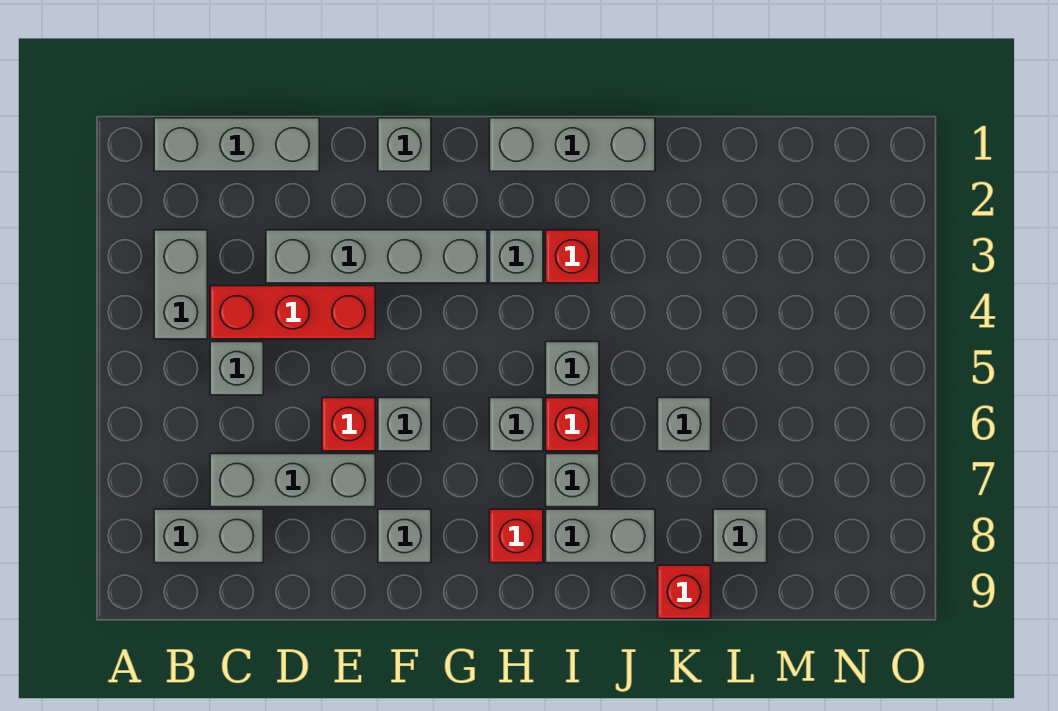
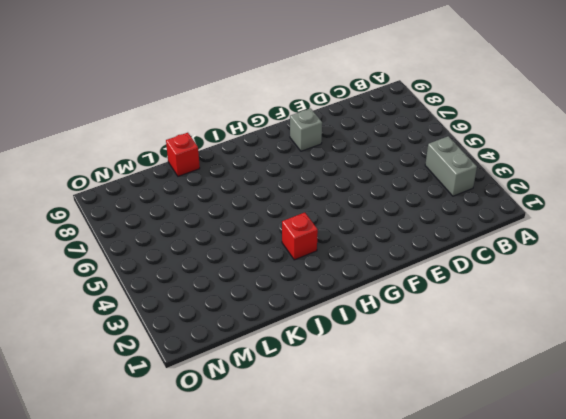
none -> grey 1x3 brick [154,118,319,171]
none -> grey 1x2 brick [154,509,263,563]
none -> red 1x3 brick [210,286,375,339]

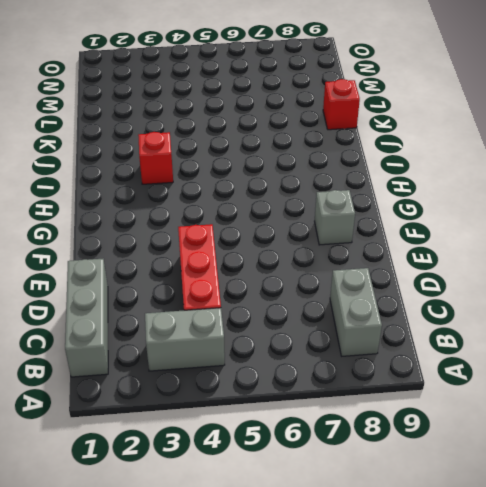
none -> grey 1x1 brick [210,342,263,395]
none -> grey 1x3 brick [210,454,375,507]
none -> grey 1x4 brick [266,230,487,283]

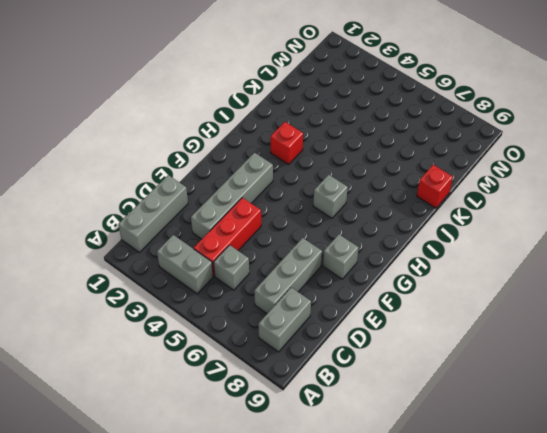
none -> red 1x1 brick [322,398,375,451]
none -> grey 1x1 brick [378,118,431,171]
none -> grey 1x1 brick [378,398,431,451]

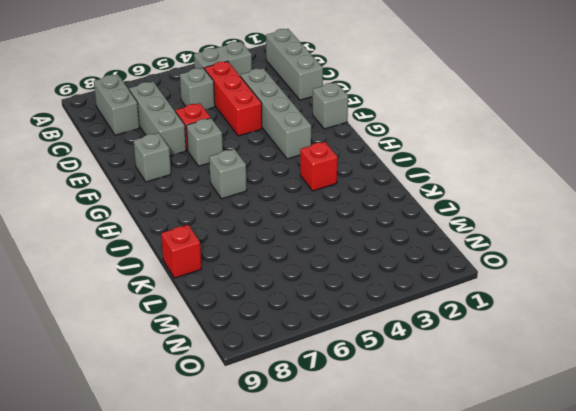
none -> grey 1x3 brick [490,118,655,171]
none -> grey 1x1 brick [490,230,543,283]
none -> red 1x1 brick [490,509,543,563]

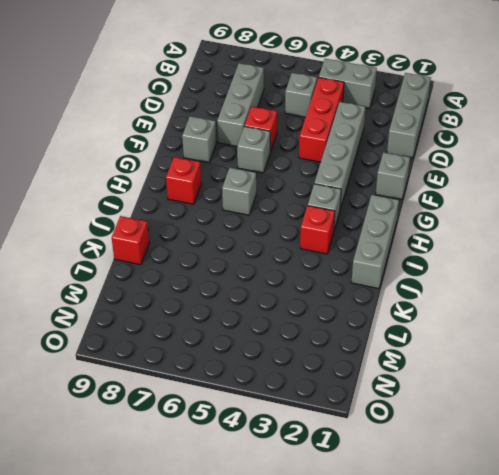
none -> grey 1x2 brick [154,509,263,563]
none -> grey 1x1 brick [546,342,599,395]
none -> red 1x1 brick [546,398,599,451]

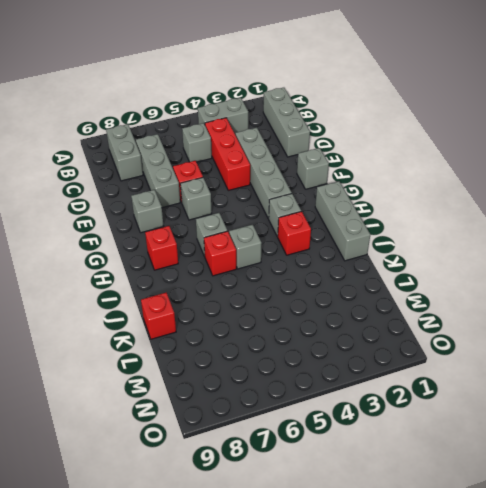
none -> grey 1x1 brick [546,454,599,507]
none -> grey 1x2 brick [546,509,655,563]
none -> grey 1x1 brick [658,398,711,451]

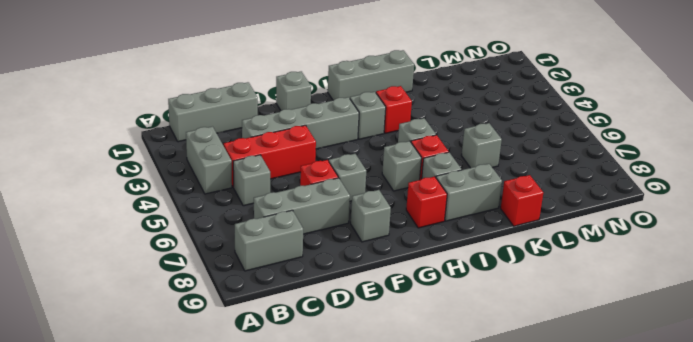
none -> grey 1x1 brick [713,509,767,563]

